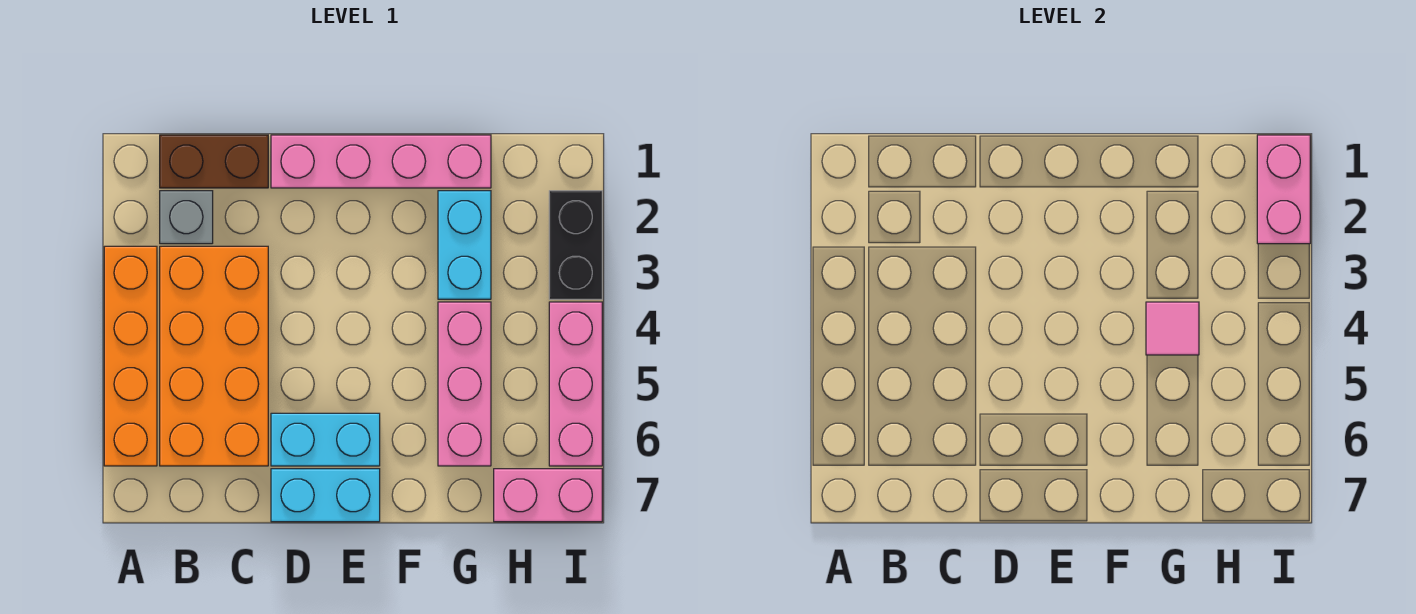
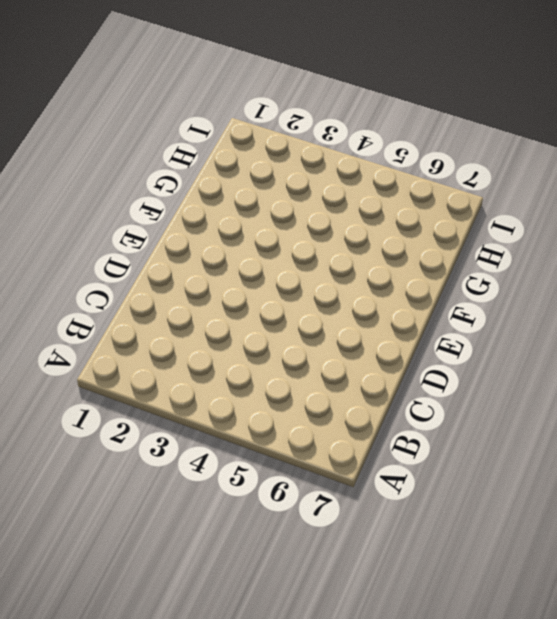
none -> orange 1x4 brick [104,246,157,466]
none -> brown 1x2 brick [160,135,268,188]
none -> grey 1x1 brick [160,191,213,244]

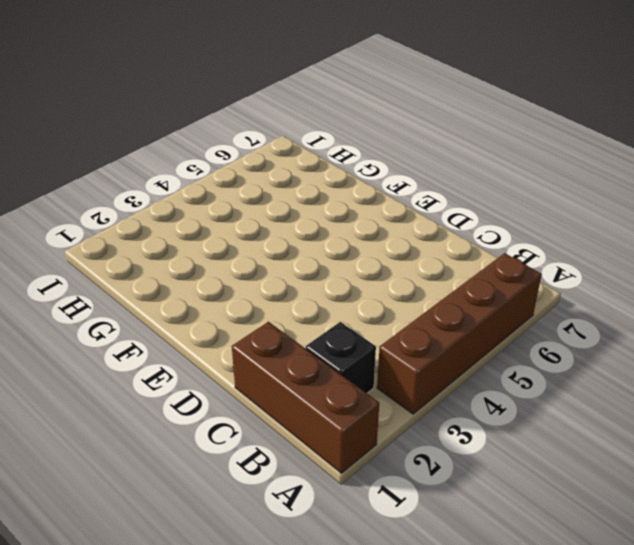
brown 1x3 brick [232,322,379,473] -> brown 1x2 brick [160,135,268,188]
brown 1x4 brick [377,253,542,414] -> orange 1x4 brick [104,246,157,466]
black 1x1 brick [306,322,376,393] -> grey 1x1 brick [160,191,213,244]
none -> orange 2x4 brick [160,246,268,466]
none -> pink 1x4 brick [271,135,491,188]
none -> cyan 1x2 brick [271,413,380,466]

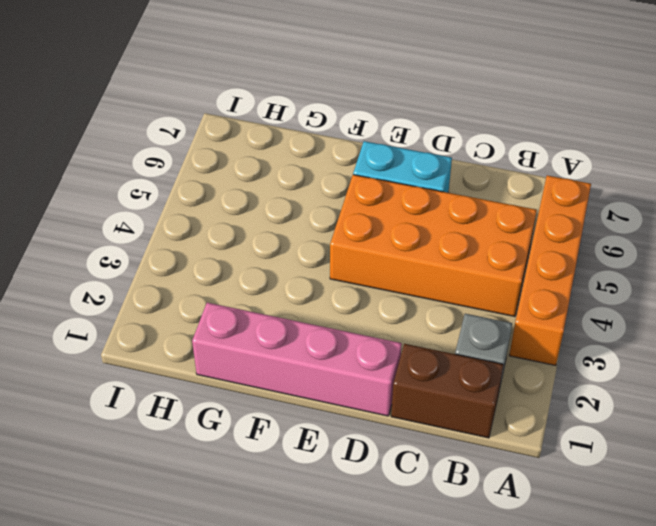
orange 2x4 brick [330,175,537,316] -> orange 2x4 brick turned to [160,246,268,466]
none -> cyan 1x2 brick [271,469,380,522]
none -> cyan 1x2 brick [438,191,491,299]
none -> pink 1x3 brick [438,302,491,466]

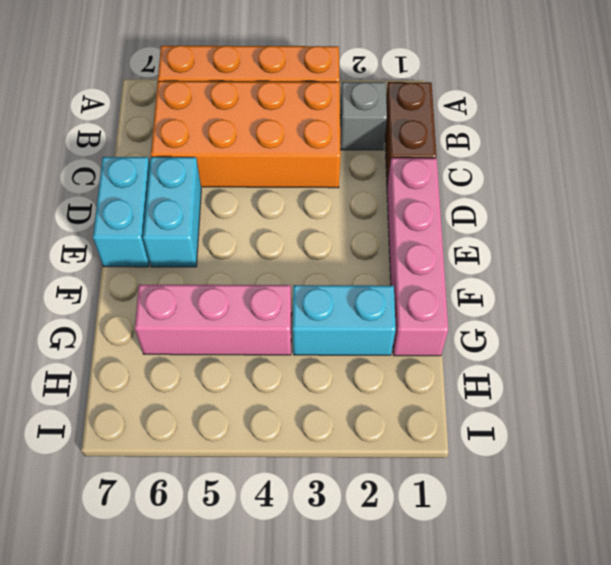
none -> pink 1x2 brick [494,469,602,522]
none -> black 1x2 brick [549,191,602,299]
none -> pink 1x3 brick [549,302,602,466]

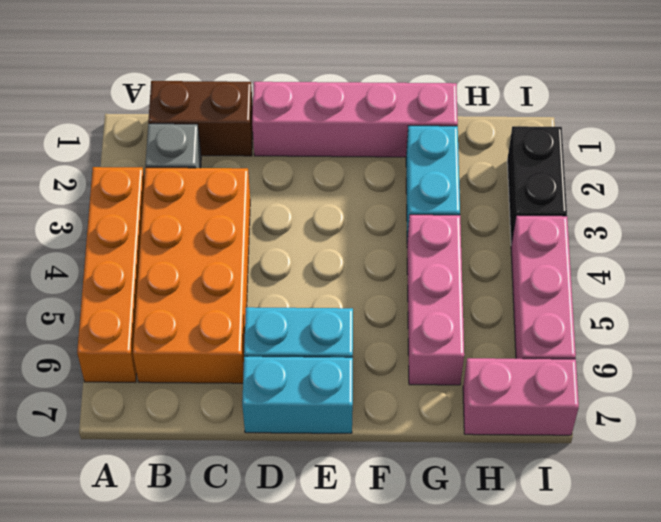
none -> pink 1x1 tile [1146,302,1199,355]
none -> pink 1x2 brick [1257,135,1310,244]

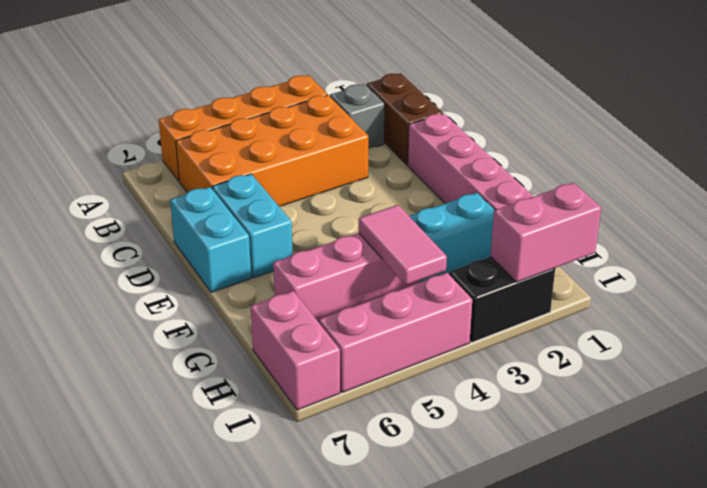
pink 1x2 tile [359,205,447,285] -> pink 1x1 tile [1146,302,1199,355]

